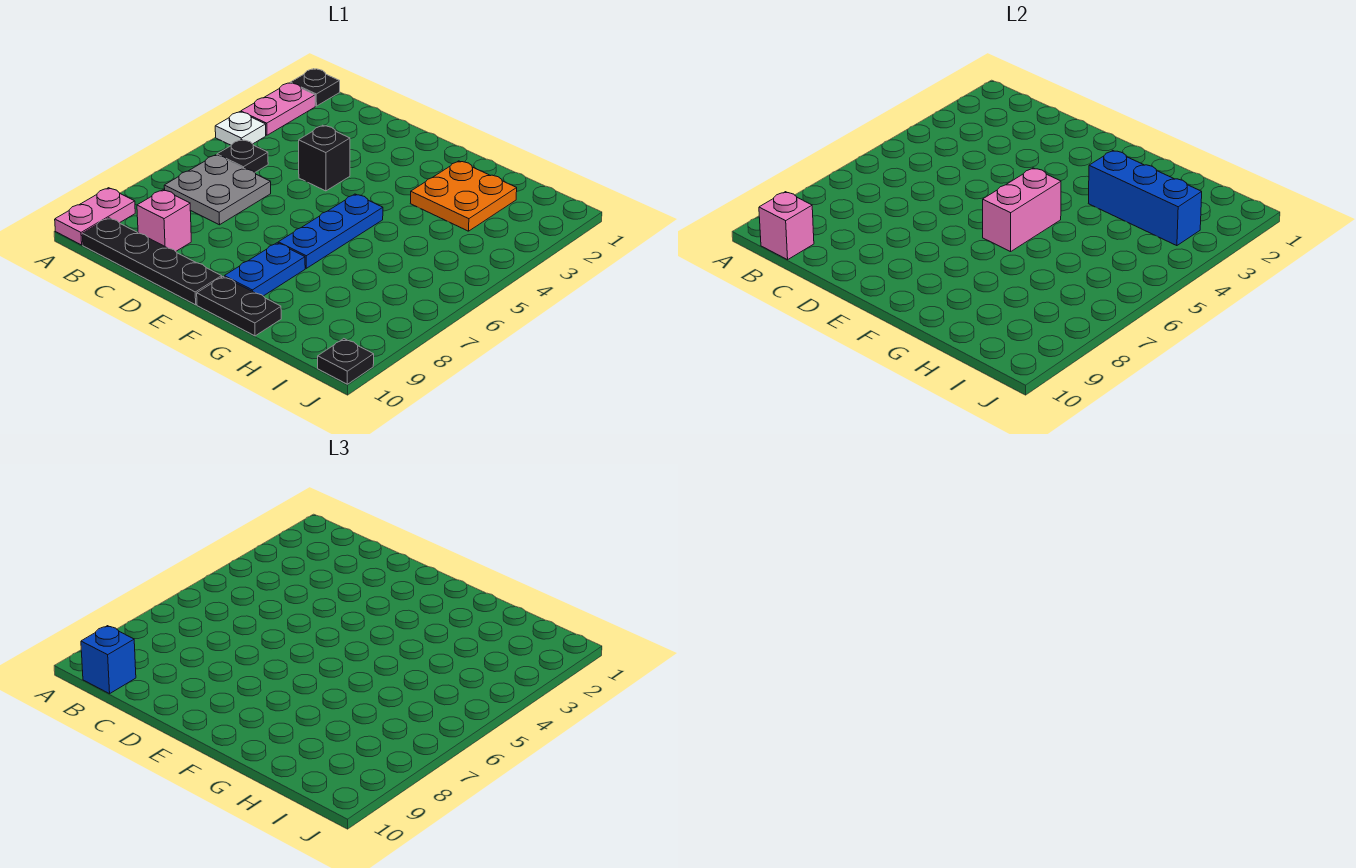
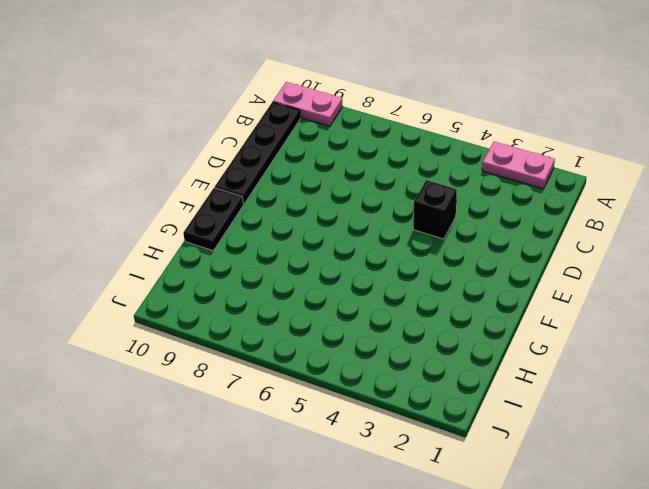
none -> black 1x1 plate [290,69,340,106]
none -> white 1x1 plate [215,112,266,145]
none -> black 1x1 plate [217,140,268,172]

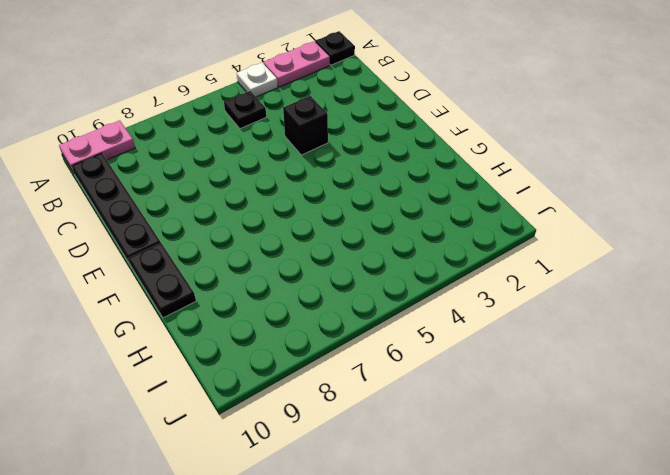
none -> grey 2x2 plate [164,155,271,225]
none -> pink 1x1 brick [137,190,191,251]
none -> blue 1x3 plate [278,194,383,268]

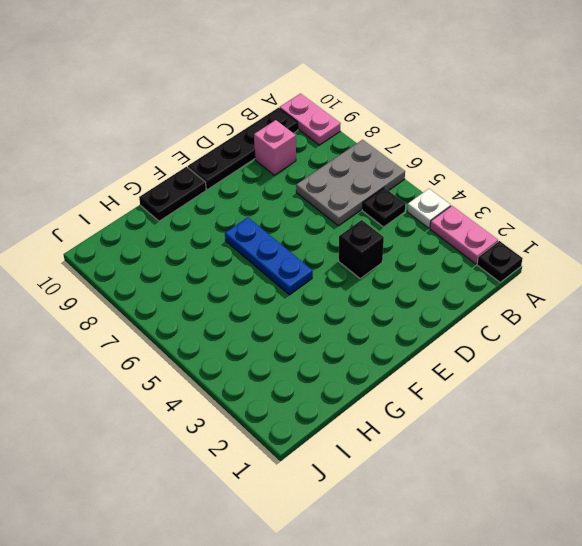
grey 2x3 plate [296,140,405,226] -> grey 2x2 plate [164,155,271,225]
none -> blue 1x2 plate [224,243,305,296]
none -> orange 2x2 plate [410,161,517,231]
none -> black 1x1 plate [318,339,374,384]

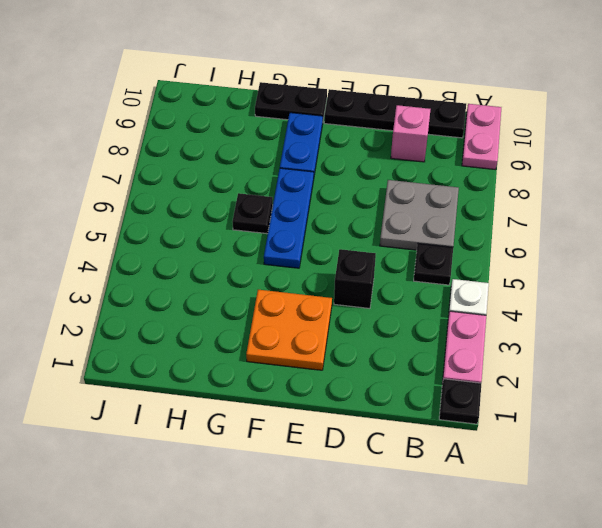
orange 2x2 plate [246,290,332,370] -> orange 2x2 plate moved to [410,161,517,231]
black 1x1 plate [233,193,273,234] -> black 1x1 plate moved to [318,339,374,384]
none -> pink 1x1 brick [759,192,814,260]
none -> pink 1x2 brick [983,168,1061,252]
none -> blue 1x3 brick [1088,151,1202,246]

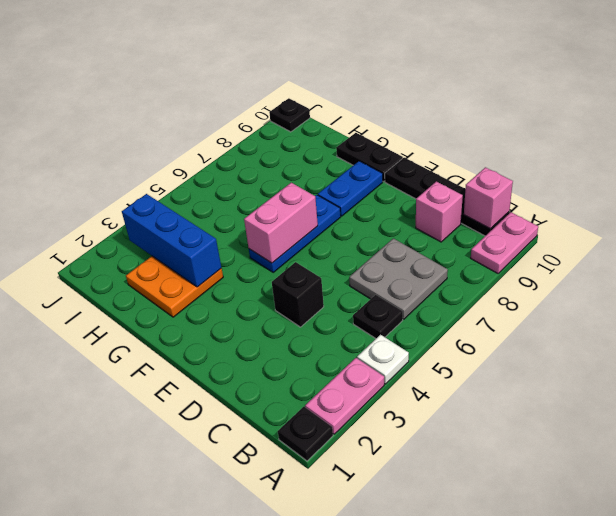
none -> blue 1x1 brick [81,626,136,694]

